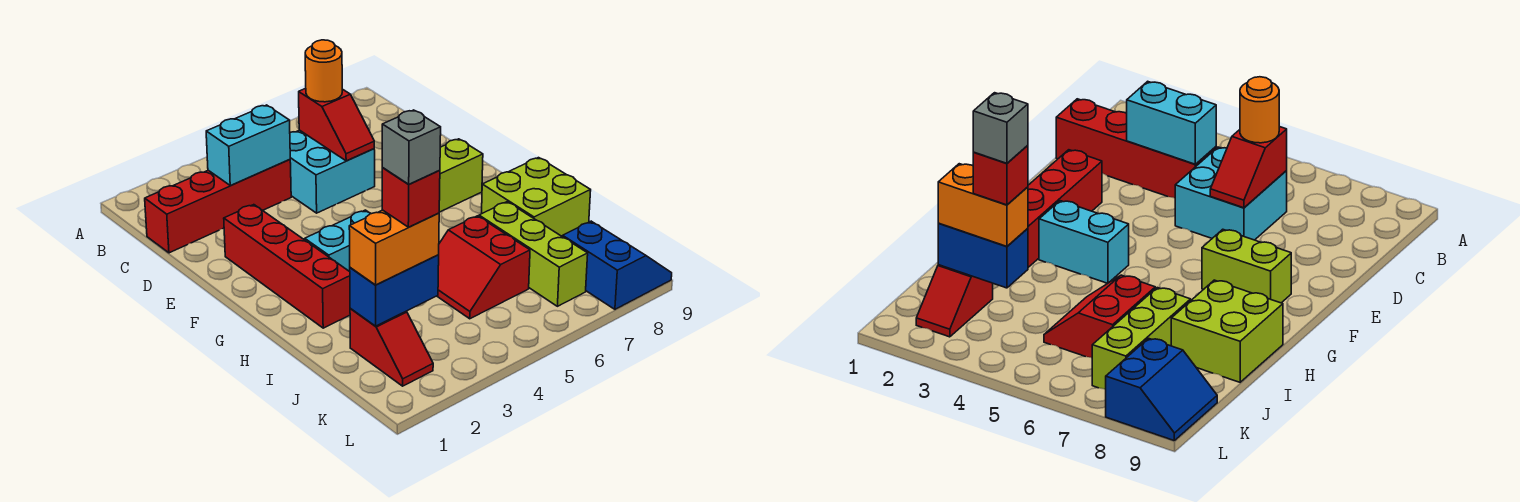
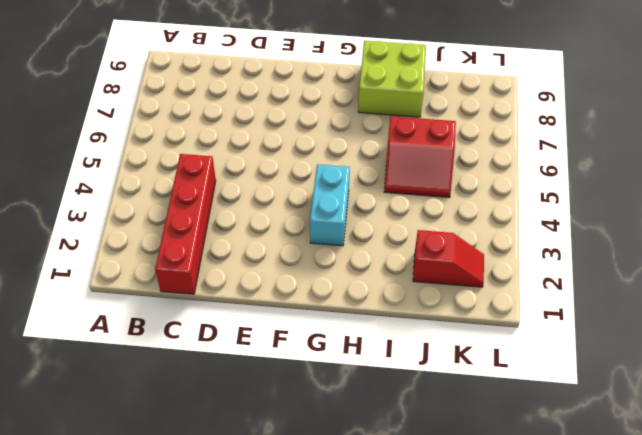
none -> cyan 2x2 brick [290,130,375,213]
none -> red 1x4 brick [224,205,350,328]
none -> lime 1x2 brick [439,139,483,212]

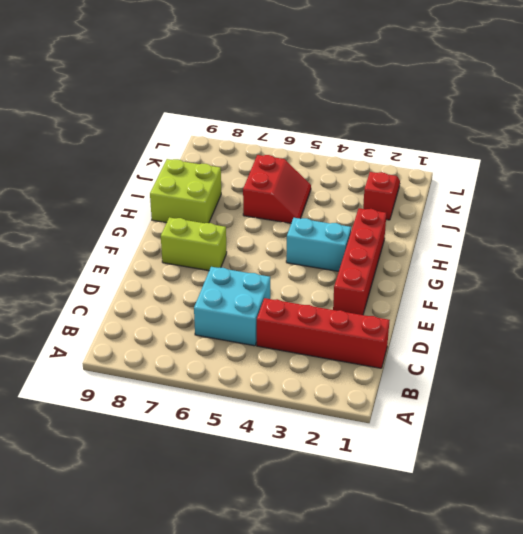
none -> lime 1x3 brick [479,202,588,306]
none -> blue 2x2 slope [563,221,672,309]
none -> cyan 1x2 brick [206,105,290,185]

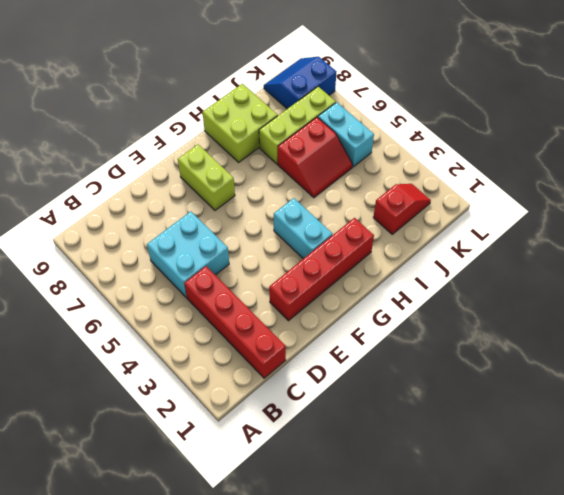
cyan 1x2 brick [318,102,374,167] -> cyan 1x2 brick moved to [206,105,290,185]
none -> red 1x2 slope [299,88,374,161]
none -> blue 1x2 brick [350,255,439,326]
none -> orange 1x1 round brick [305,40,342,102]

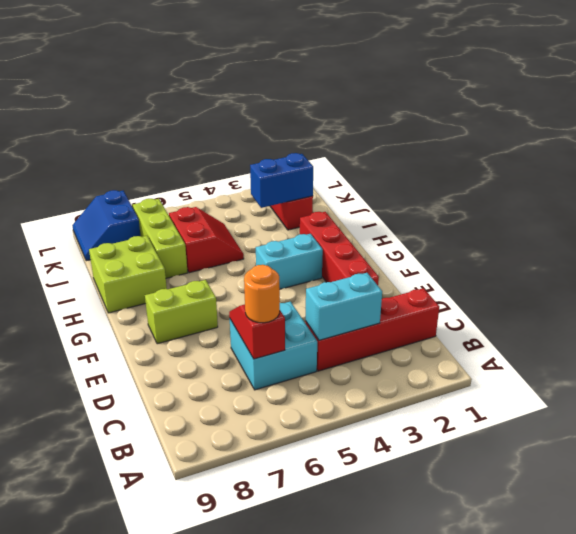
none -> orange 1x2 brick [349,210,439,285]
none -> red 1x1 brick [382,168,440,227]
none -> grey 1x1 brick [382,110,441,184]

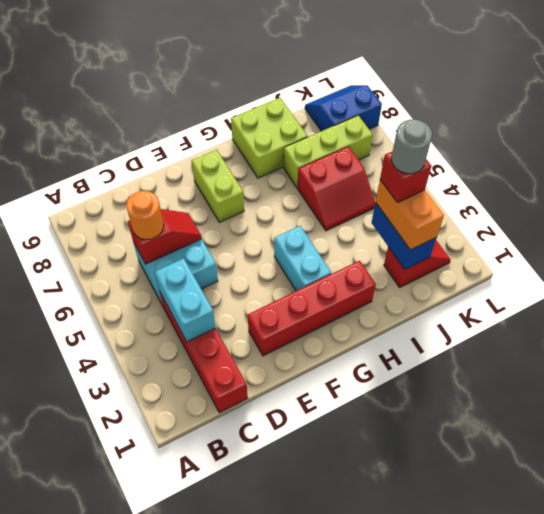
grey 1x1 round brick [391,120,432,174] -> grey 1x1 brick [382,110,441,184]

